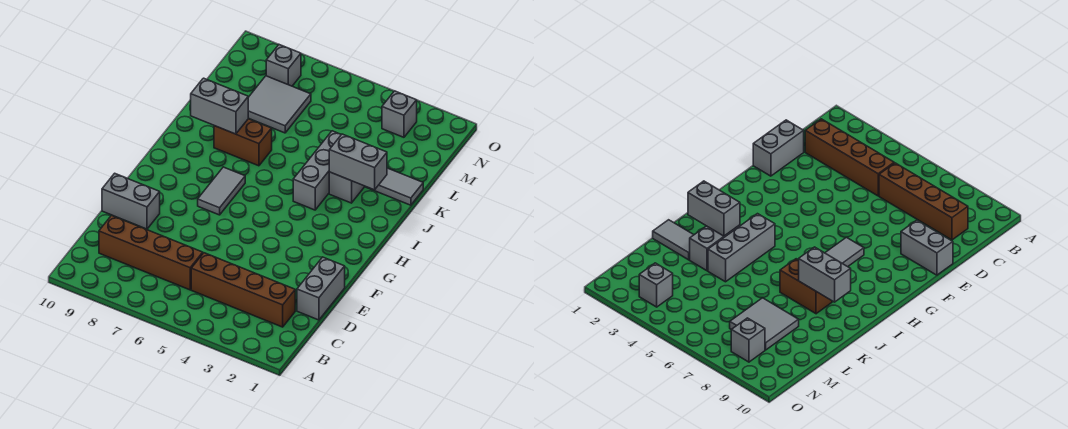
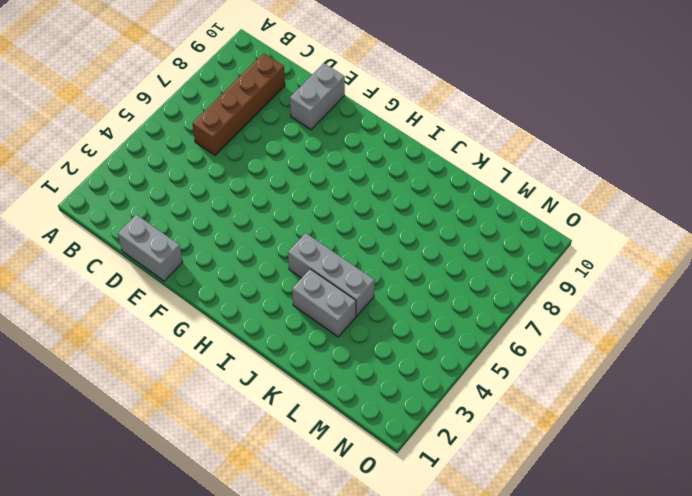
none -> brown 1x4 brick [191,253,295,327]
none -> grey 1x2 tile [198,167,245,215]
none -> brown 1x2 brick [214,119,272,166]

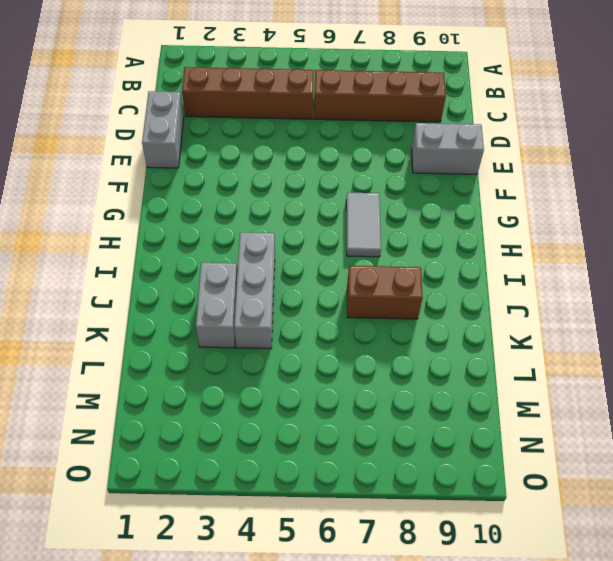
none -> grey 1x2 tile [366,168,423,205]
none -> grey 2x2 tile [248,76,311,133]
none -> grey 1x1 brick [382,91,417,137]

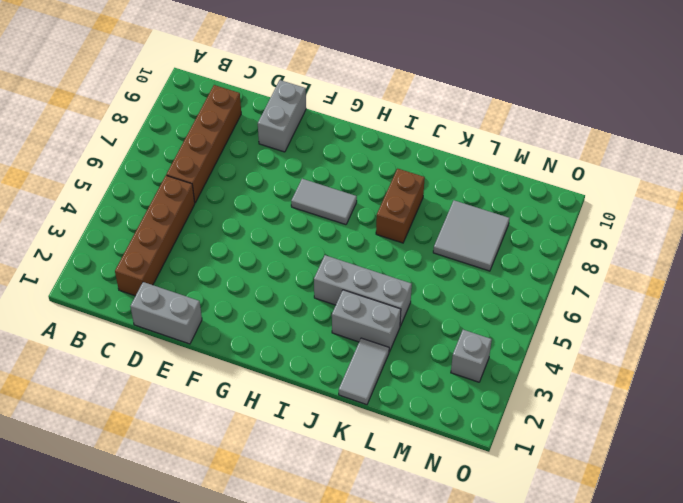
none -> grey 1x1 brick [266,45,301,86]
none -> grey 1x2 brick [329,134,387,190]
none -> grey 1x2 brick [191,78,248,134]

